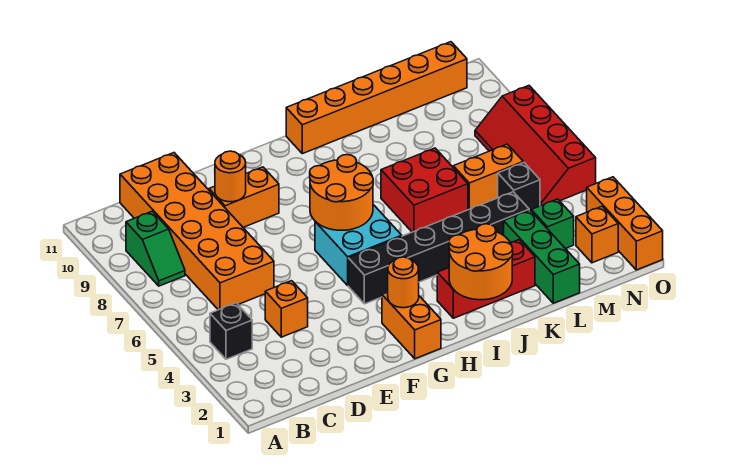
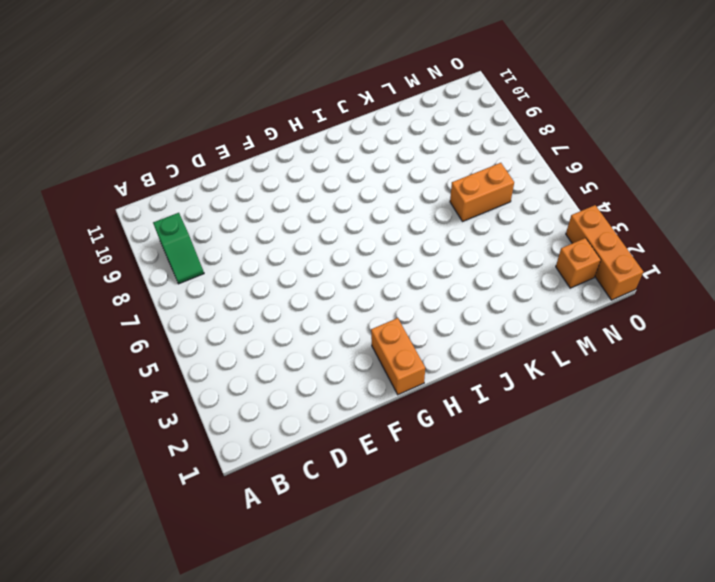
none -> black 1x1 brick [210,303,252,359]
none -> orange 2x6 brick [120,153,274,310]
none -> orange 1x1 brick [265,281,308,337]

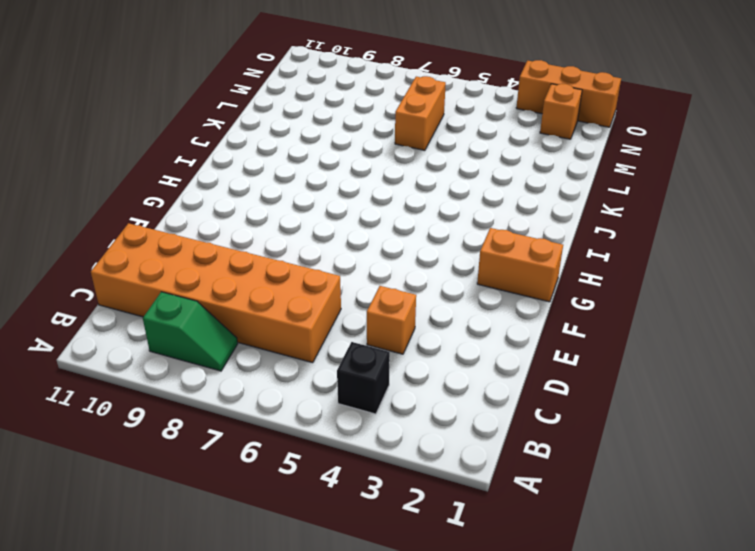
none -> orange 1x2 brick [209,167,279,227]
none -> black 1x6 brick [348,192,529,304]
none -> cyan 2x2 brick [315,205,402,285]

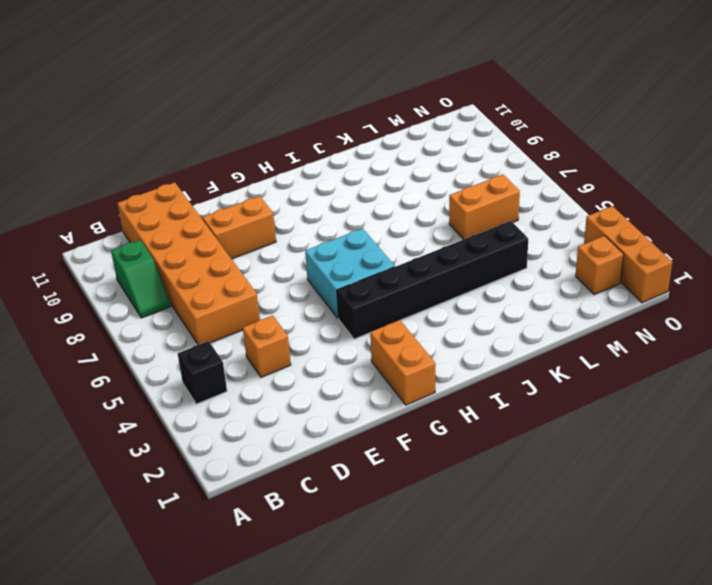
none -> red 1x3 brick [437,240,535,318]
none -> orange 1x6 brick [286,42,467,154]
none -> red 2x2 brick [381,148,468,232]

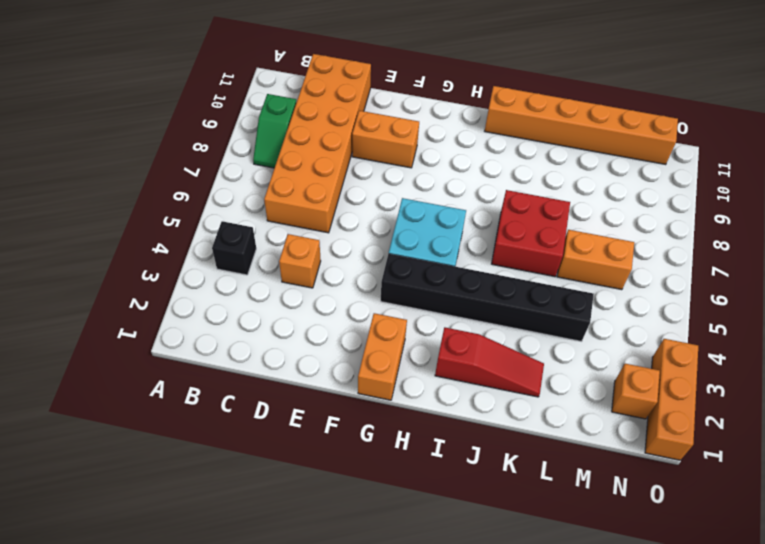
red 1x3 slope [435,327,544,397] -> red 1x3 brick [437,240,535,318]
none -> green 1x3 brick [504,210,580,303]
none -> green 1x1 brick [531,199,574,249]
none -> black 1x1 brick [498,162,540,211]

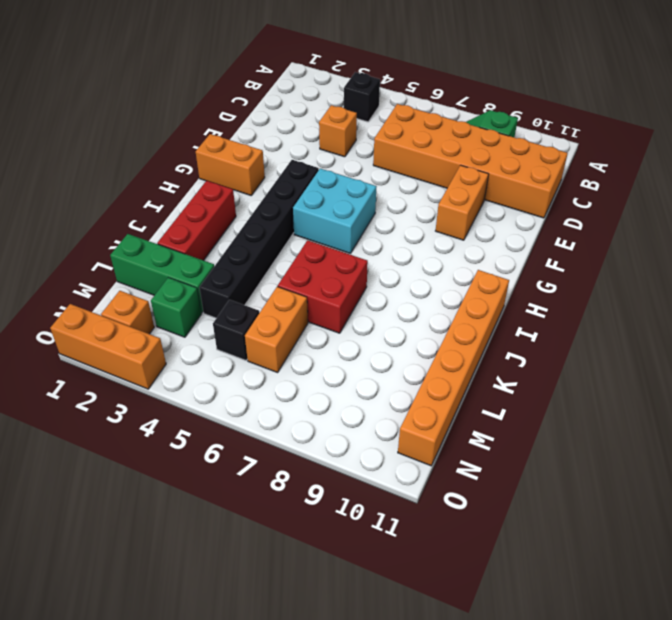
none -> red 2x4 slope [475,86,596,206]
none -> orange 1x1 round brick [215,151,246,202]
none -> orange 1x1 round brick [388,257,419,308]

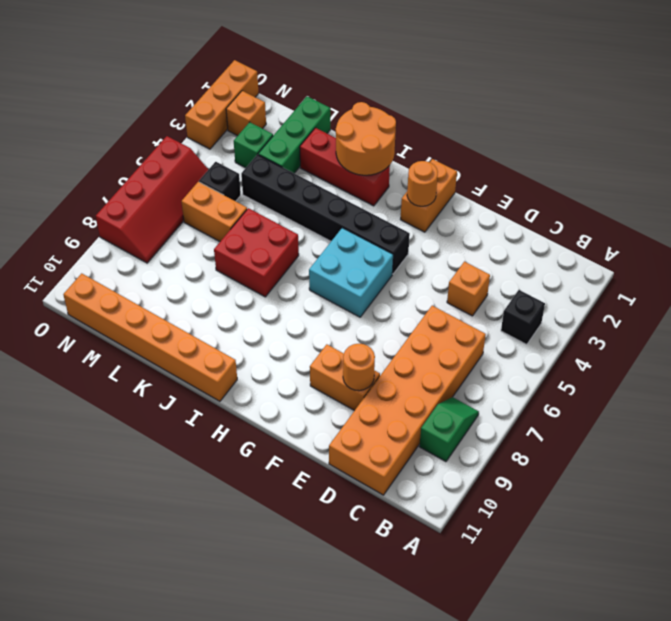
none -> orange 2x2 round brick [310,155,373,230]

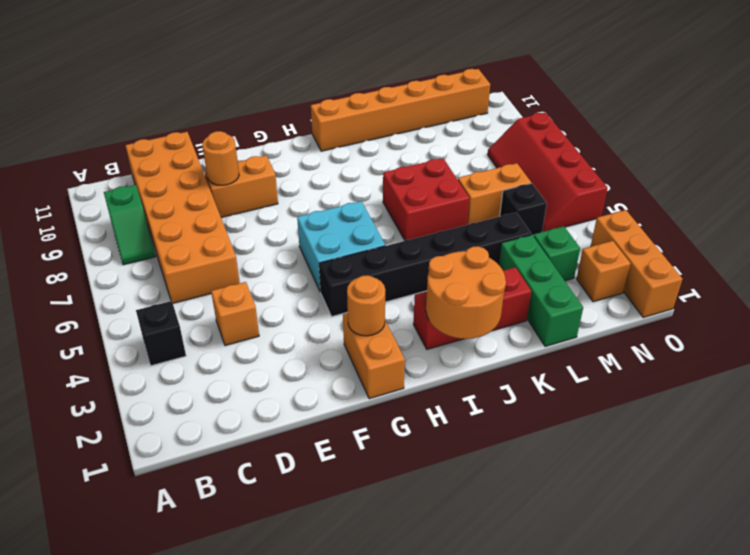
none -> orange 2x2 round brick [310,155,373,230]

